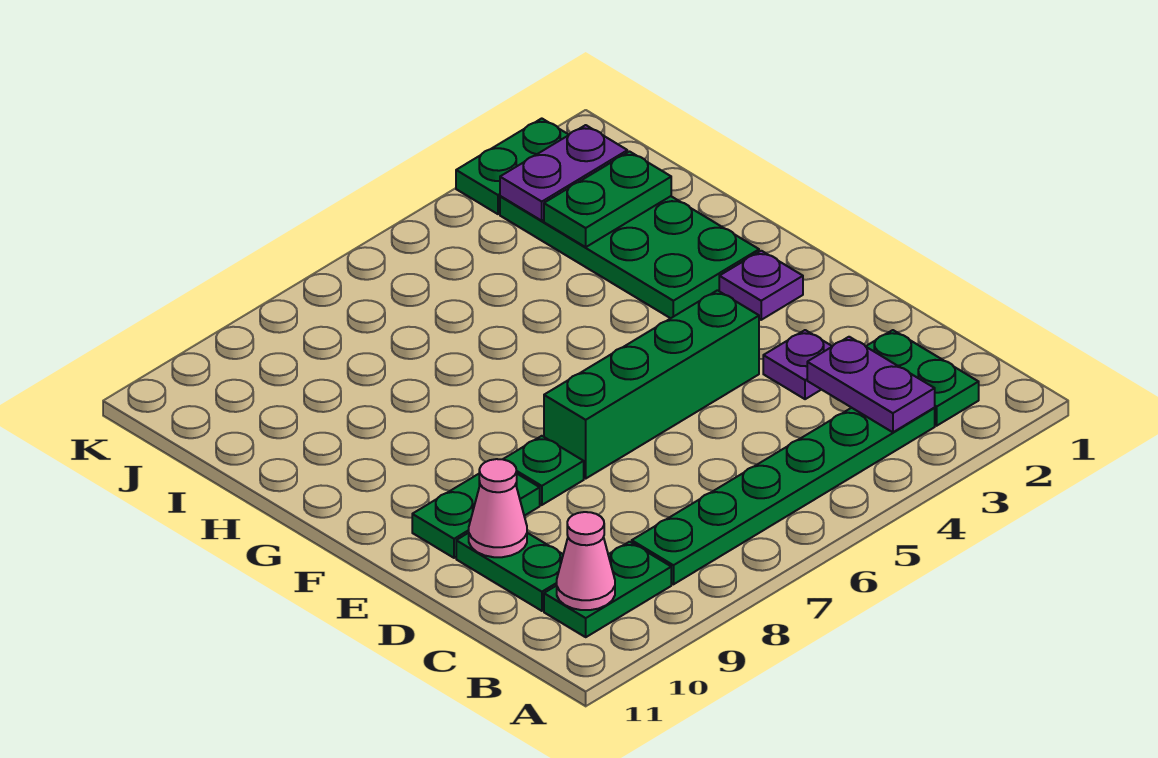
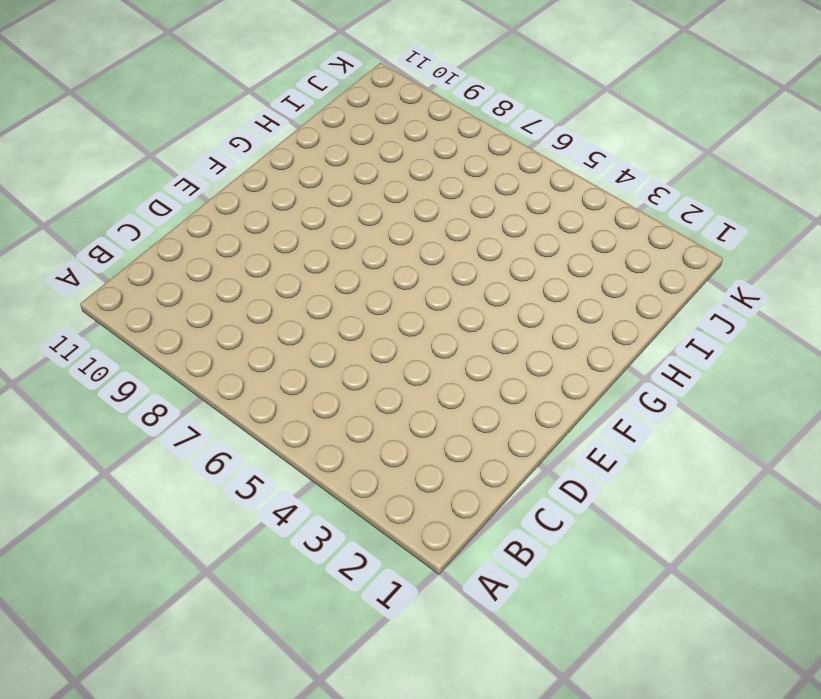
none -> green 1x2 plate [866,330,979,426]
none -> green 1x6 plate [632,408,935,584]
none -> green 1x2 plate [544,542,671,637]

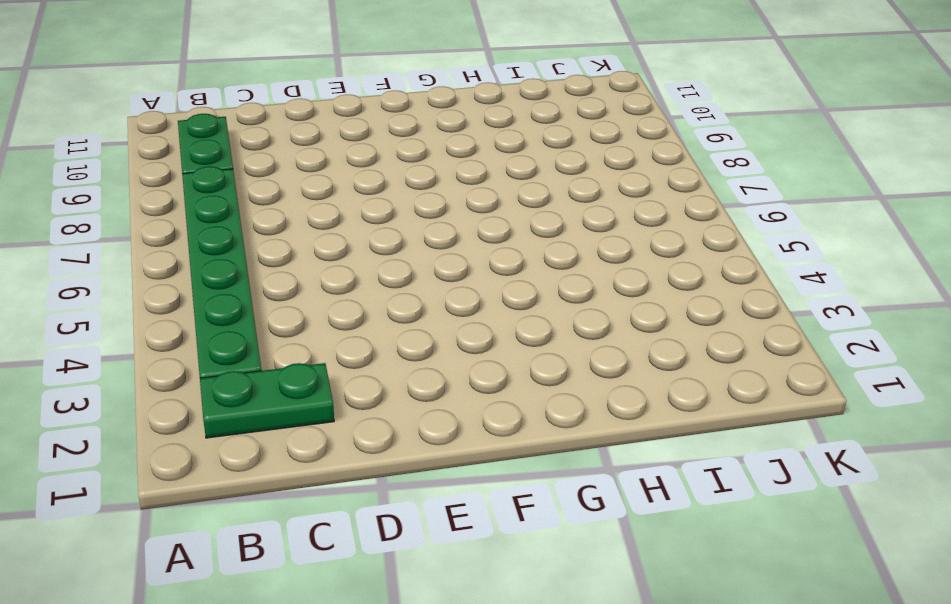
none -> green 1x2 plate [456,533,563,611]
none -> purple 1x1 plate [763,330,832,399]
none -> green 1x4 brick [544,290,759,478]

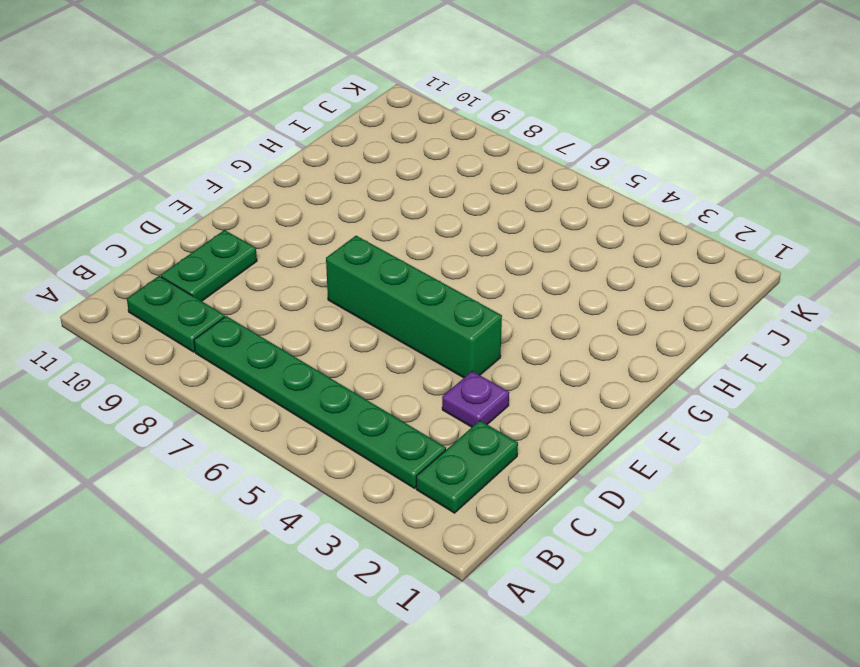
none -> green 1x1 plate [503,436,584,505]
none -> green 1x2 plate [412,474,540,558]
none -> purple 1x1 plate [719,251,803,320]

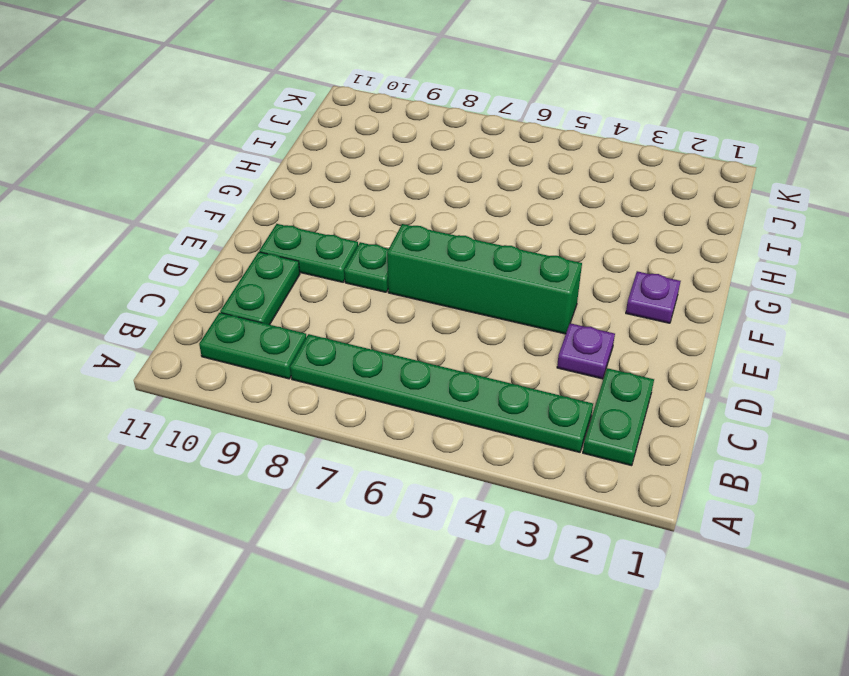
none -> green 2x4 plate [500,196,759,318]
none -> green 1x2 plate [456,118,569,214]
none -> purple 1x2 plate [807,337,935,432]

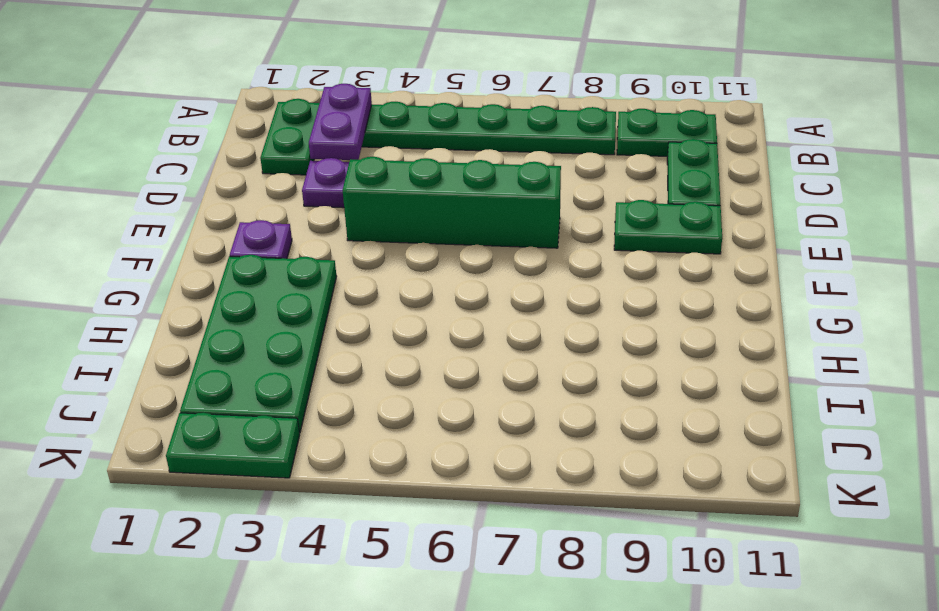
none -> green 1x1 plate [503,436,584,505]
none -> pink 1x1 cone [557,512,615,610]
none -> pink 1x1 cone [469,459,527,557]

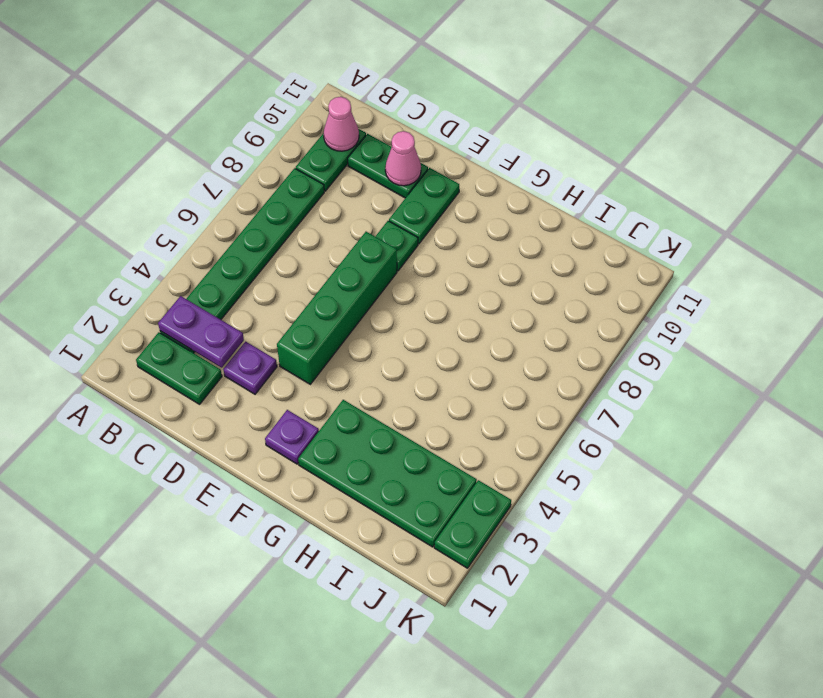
none -> green 1x2 plate [544,152,671,247]
none -> purple 1x2 plate [500,125,627,221]

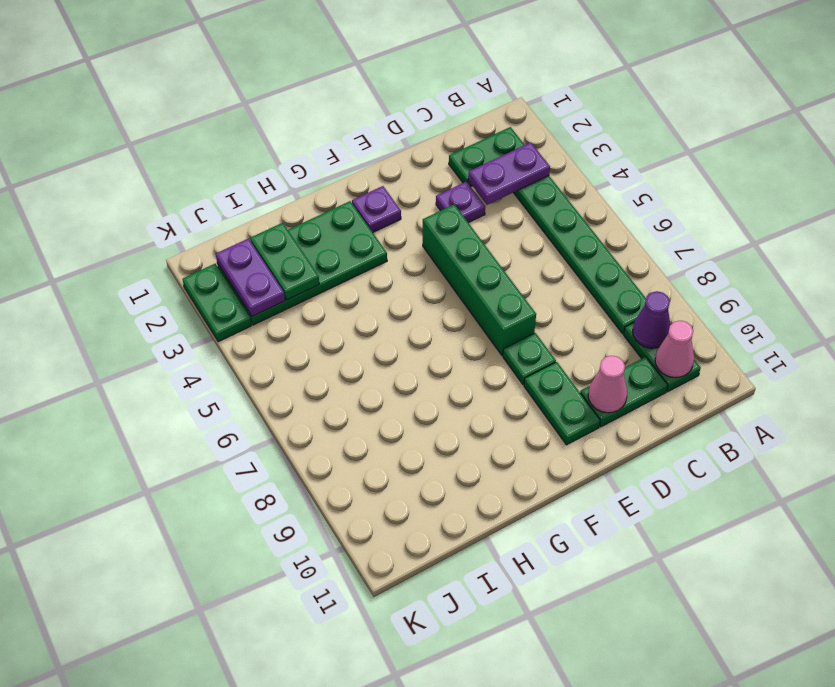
purple 1x1 cone [633,291,670,348] -> none

